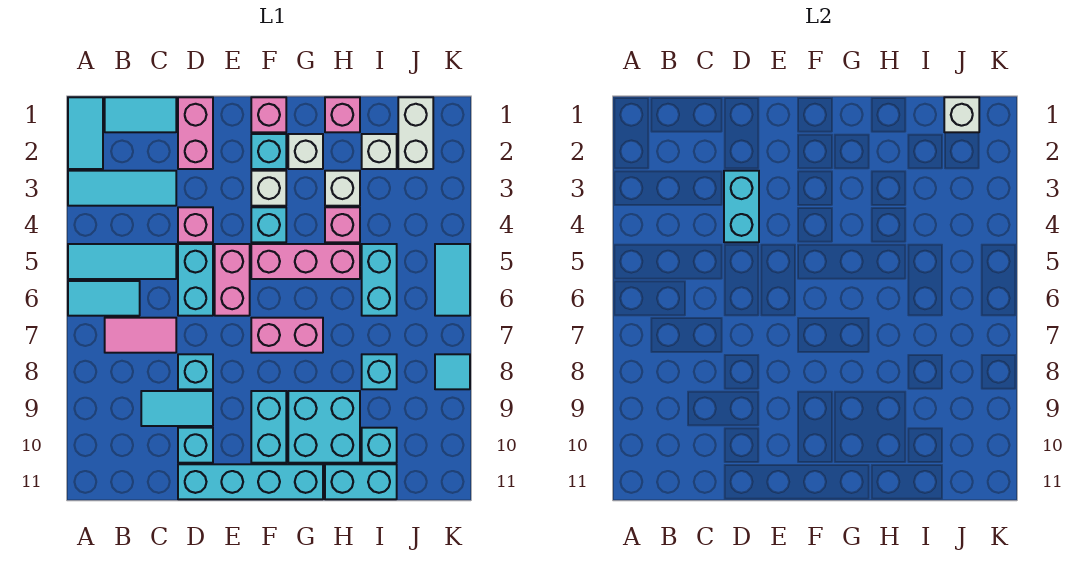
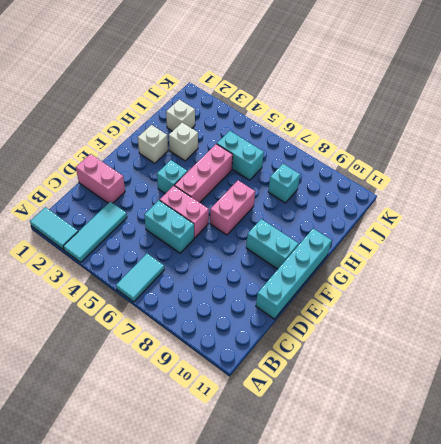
none -> cyan 1x3 tile [68,244,176,279]
none -> cyan 1x2 tile [105,97,176,132]
none -> pink 1x2 tile [105,318,176,353]
none -> cyan 1x2 tile [141,391,213,426]

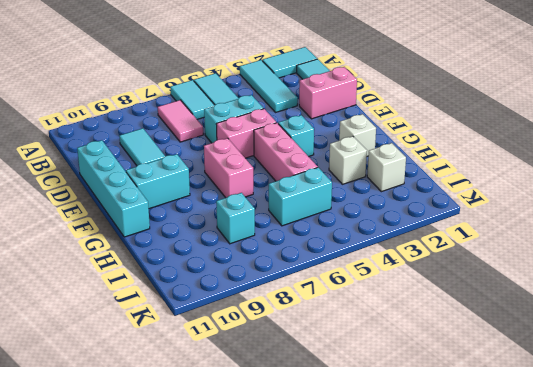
none -> pink 1x1 brick [178,207,213,242]
none -> cyan 1x1 brick [178,354,213,389]
none -> cyan 1x1 brick [178,428,213,463]
none -> pink 1x1 brick [251,97,286,132]

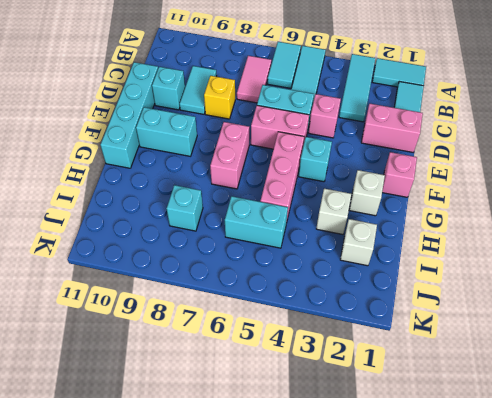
yellow 1x1 brick [204,76,235,119] -> cyan 1x1 brick [178,354,213,389]
none -> cyan 1x1 brick [251,134,286,169]
none -> white 1x1 brick [251,171,286,206]
none -> cyan 2x2 brick [288,391,360,463]
none -> pink 1x1 brick [325,97,360,132]

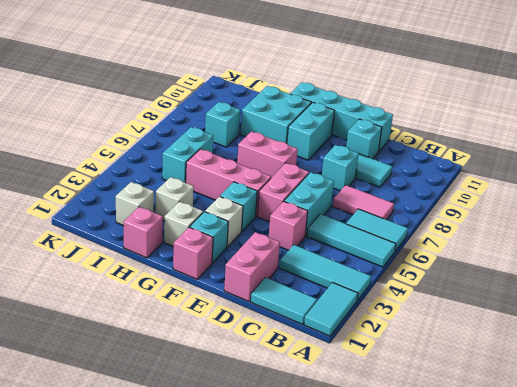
none -> pink 1x1 brick [325,207,360,242]
none -> cyan 1x2 brick [325,464,397,499]
none -> cyan 1x1 brick [362,428,397,463]
none -> white 1x2 brick [398,97,433,169]

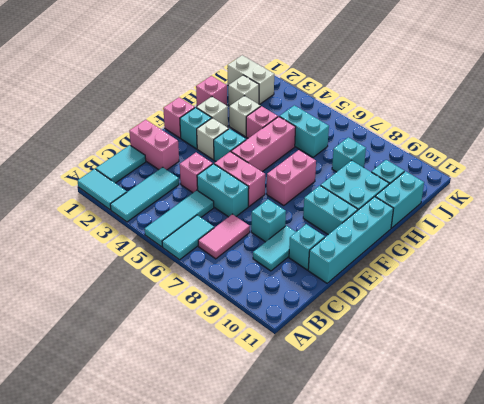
none -> cyan 1x2 tile [435,244,470,316]
none -> cyan 1x1 tile [435,354,470,389]
none -> cyan 1x2 brick [724,171,759,242]
none -> white 1x1 brick [944,97,979,132]

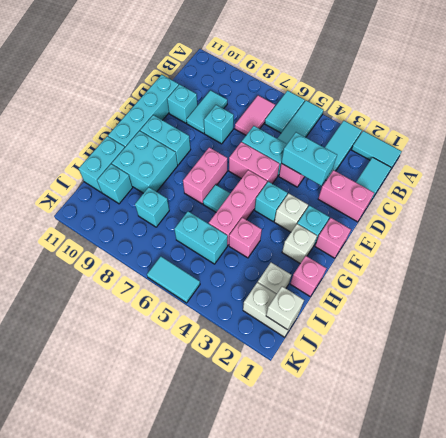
cyan 1x1 tile [203,185,230,212] -> cyan 1x1 tile moved to [435,354,470,389]
none -> white 1x1 brick [325,171,360,206]

